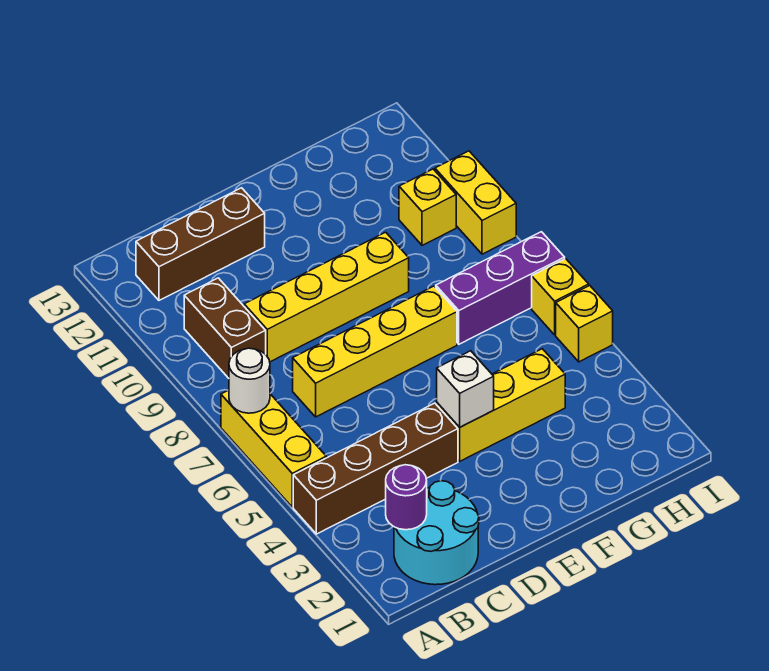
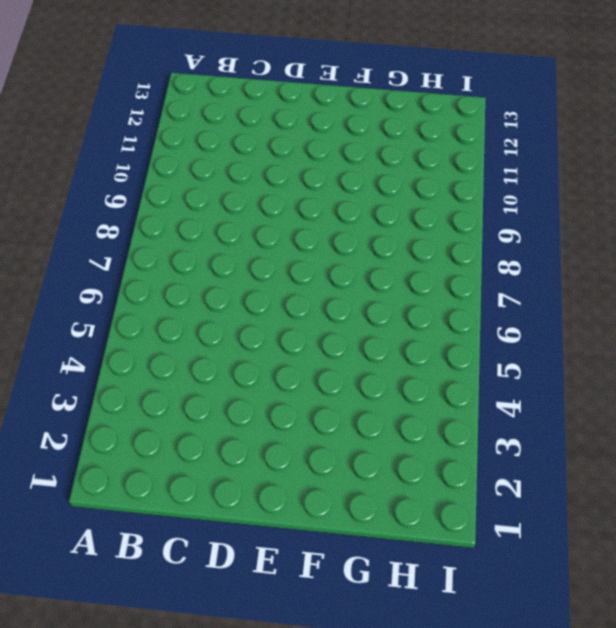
none -> brown 1x4 brick [293,403,458,534]
none -> yellow 1x3 brick [221,390,326,507]
none -> cyan 2x2 round brick [394,481,479,585]

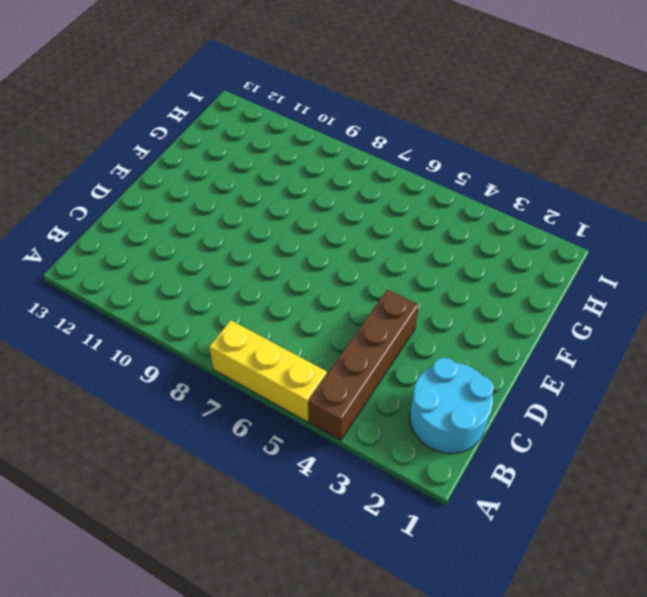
none -> brown 1x2 brick [184,278,266,378]
none -> brown 1x3 brick [136,188,265,300]
none -> yellow 1x4 brick [293,286,457,417]

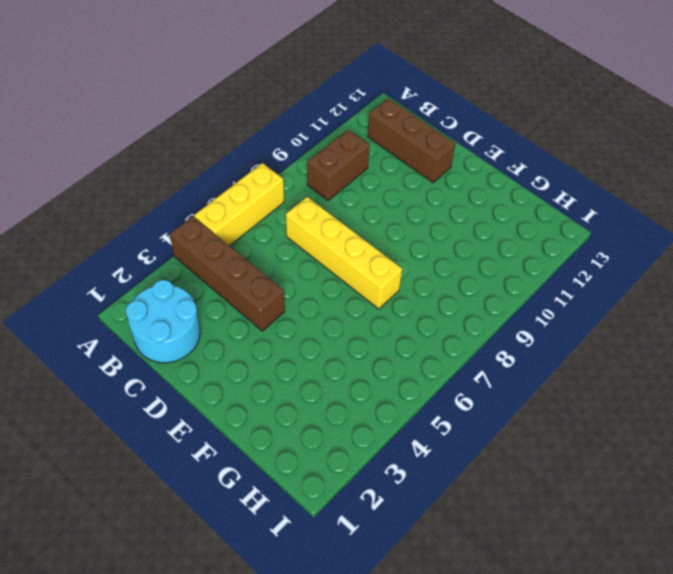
none -> yellow 1x4 brick [244,232,409,362]
none -> yellow 1x3 brick [437,349,565,461]
none -> purple 1x3 brick [436,232,565,344]

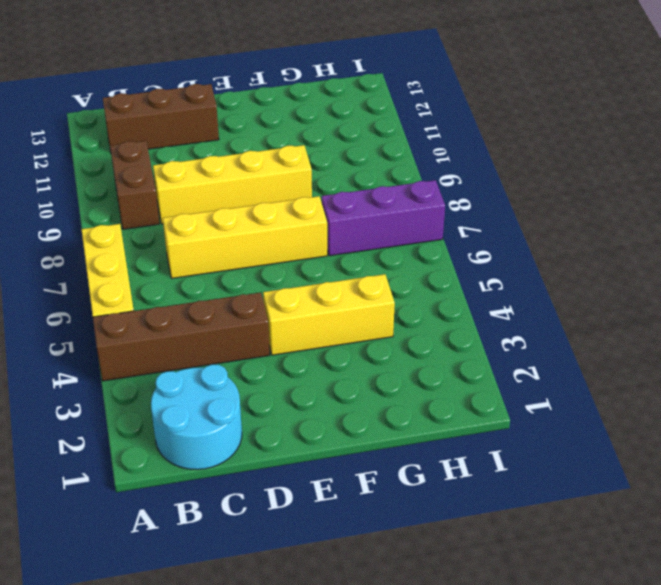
none -> yellow 1x1 brick [399,169,456,245]
none -> yellow 1x1 brick [556,286,613,362]
none -> yellow 1x1 brick [532,259,589,335]

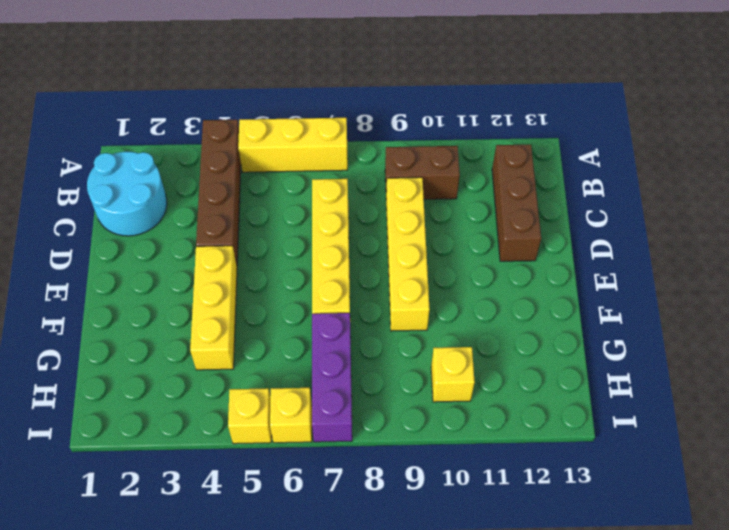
none -> yellow 1x2 brick [435,151,516,254]
none -> white 1x1 round brick [229,348,270,413]
none -> purple 1x1 round brick [386,465,427,530]

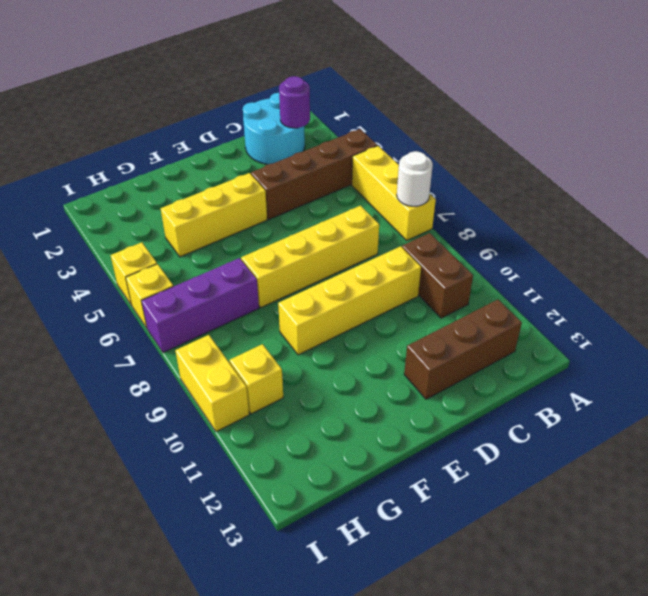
none -> white 1x1 brick [437,351,494,427]

